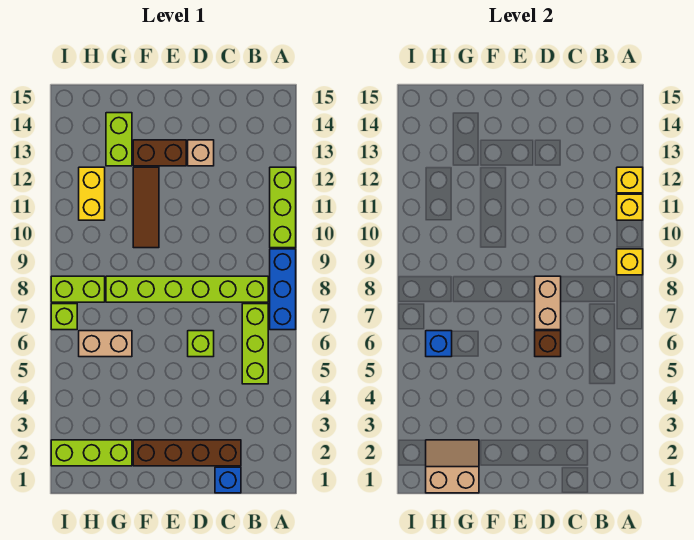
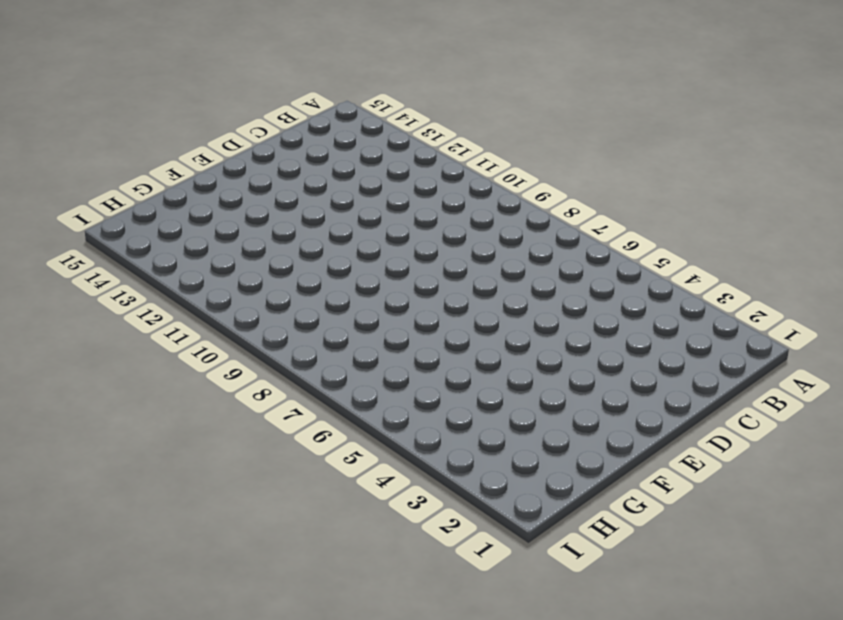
none -> blue 1x3 brick [270,249,296,330]
none -> lime 1x3 brick [270,167,296,248]
none -> lime 1x3 brick [242,304,268,384]

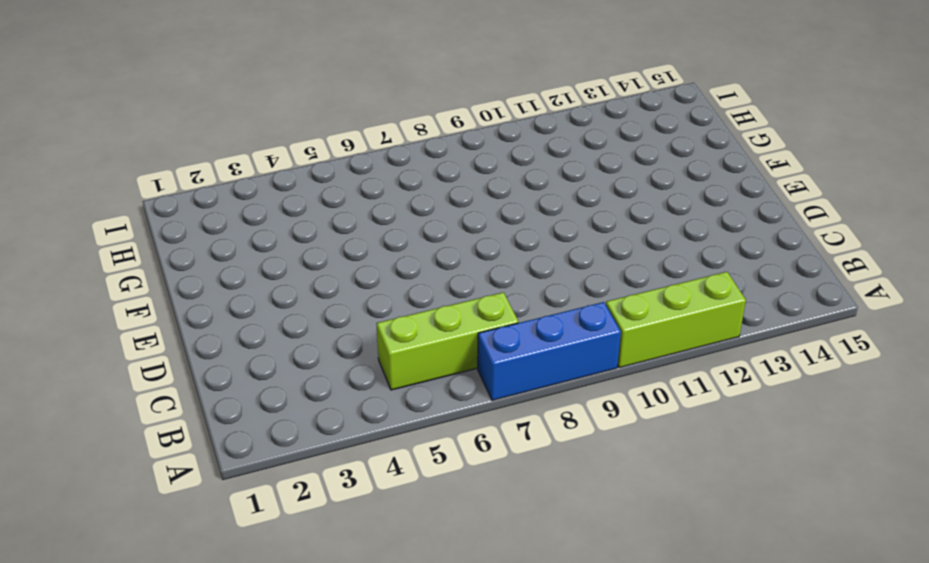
none -> lime 1x6 brick [106,276,268,302]
none -> blue 1x1 brick [215,467,241,493]
none -> brown 1x4 brick [133,440,241,466]

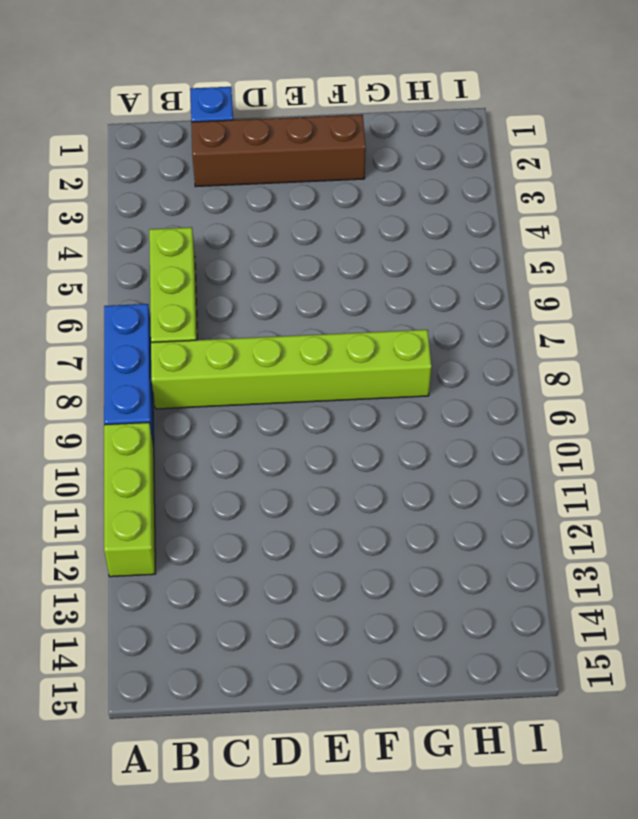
none -> lime 1x1 brick [188,331,214,357]
none -> tan 1x1 brick [188,140,214,166]
none -> brown 1x2 brick [133,140,186,166]

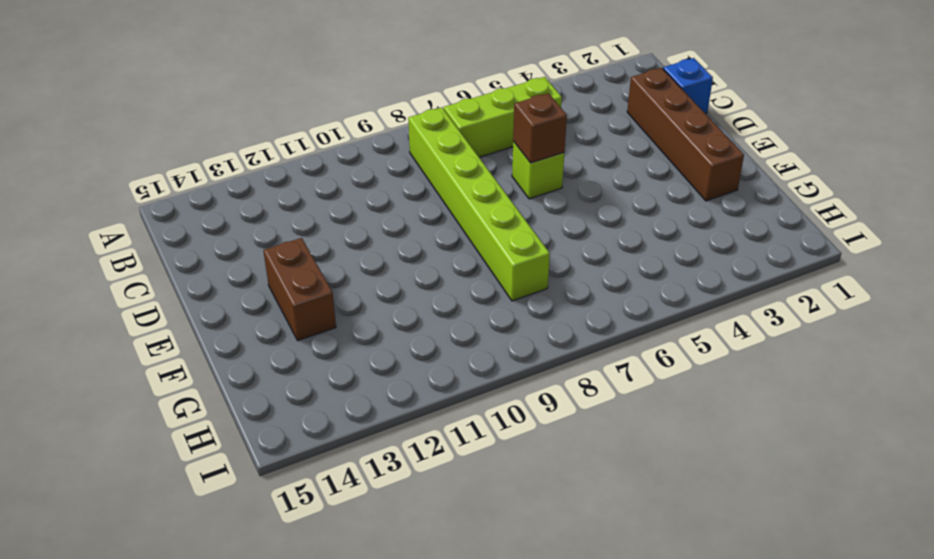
none -> blue 1x3 brick [270,249,296,330]
none -> lime 1x3 brick [270,167,296,248]
none -> tan 1x1 brick [188,140,214,166]

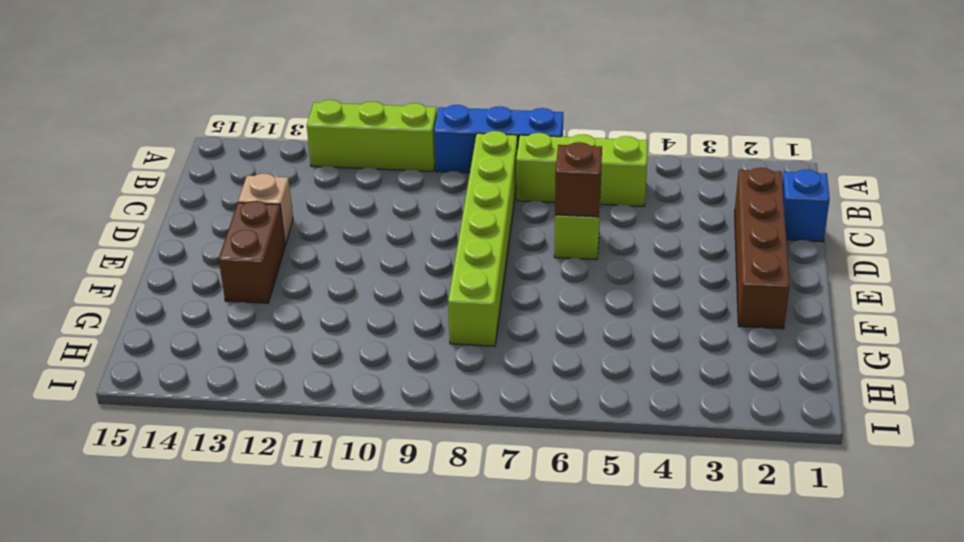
none -> brown 1x3 tile [133,167,159,248]
none -> lime 1x3 brick [51,440,132,466]
none -> tan 1x2 brick [79,331,132,357]

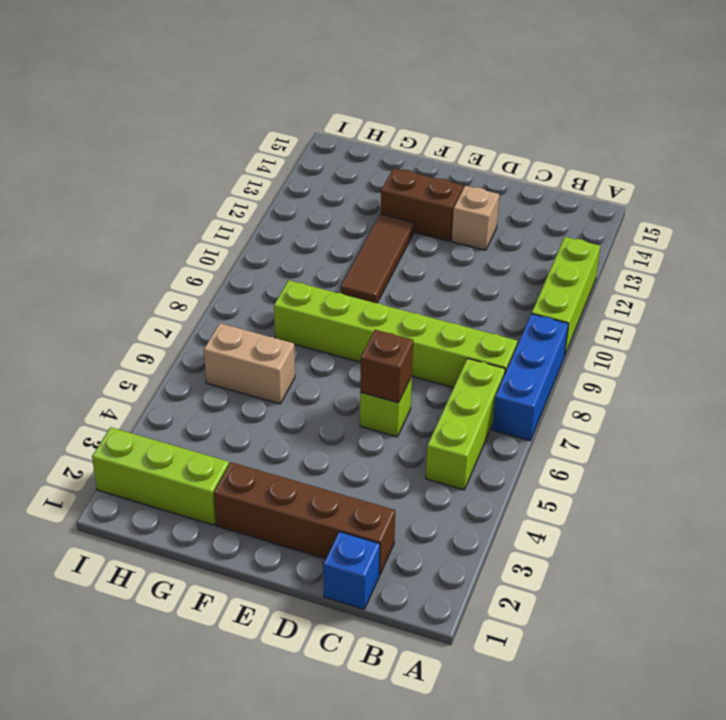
none -> lime 1x2 brick [106,113,132,166]
none -> lime 1x2 brick [51,276,105,302]
none -> yellow 1x2 brick [79,167,105,220]

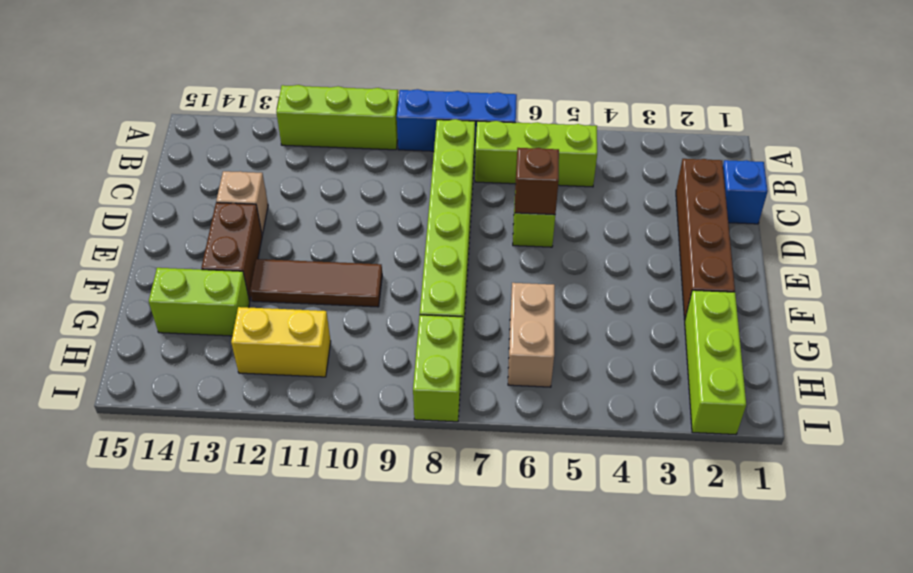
none -> lime 1x1 brick [51,304,77,330]
none -> yellow 1x1 brick [617,249,643,275]
none -> yellow 1x1 brick [617,194,643,220]

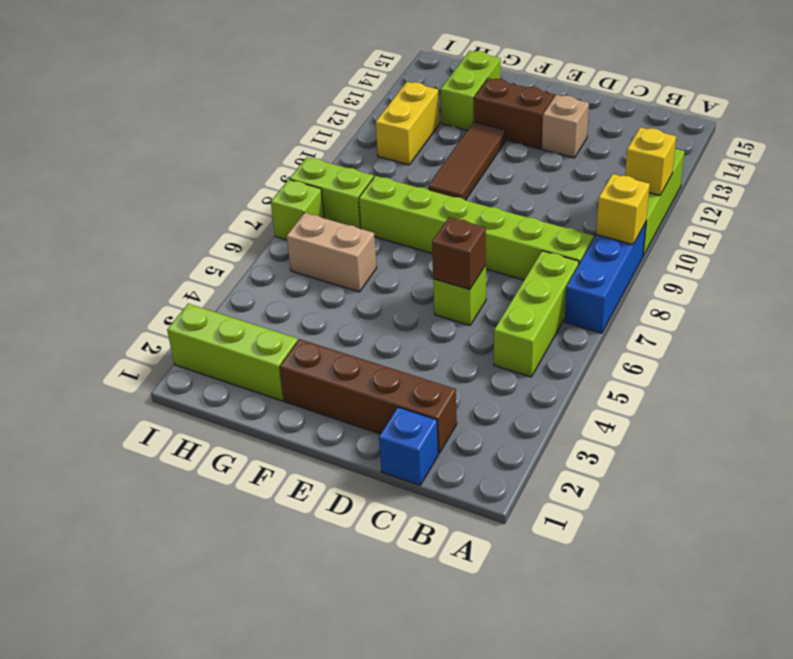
none -> yellow 1x1 brick [617,167,643,193]
none -> tan 1x2 brick [535,276,561,330]
none -> tan 2x2 slope [426,440,479,493]

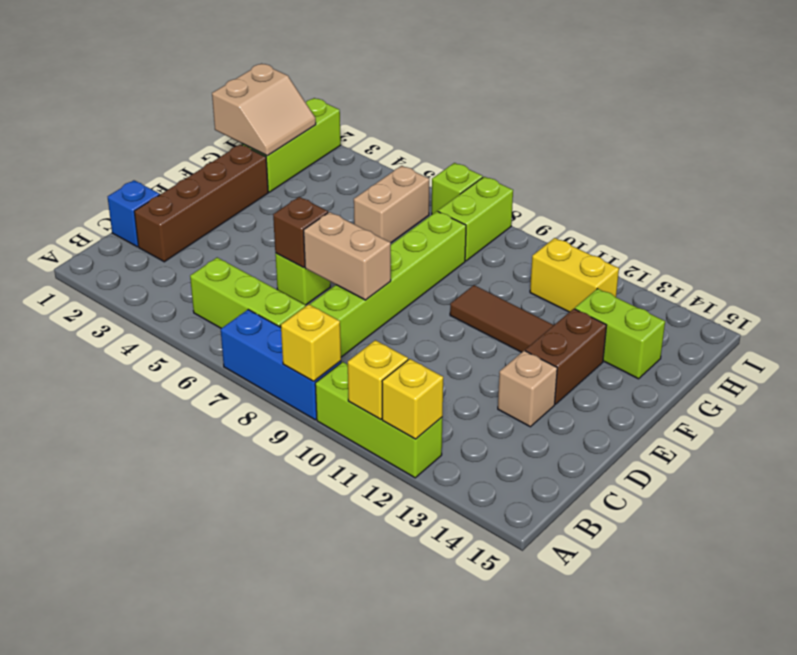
none -> blue 1x1 brick [426,331,452,357]

